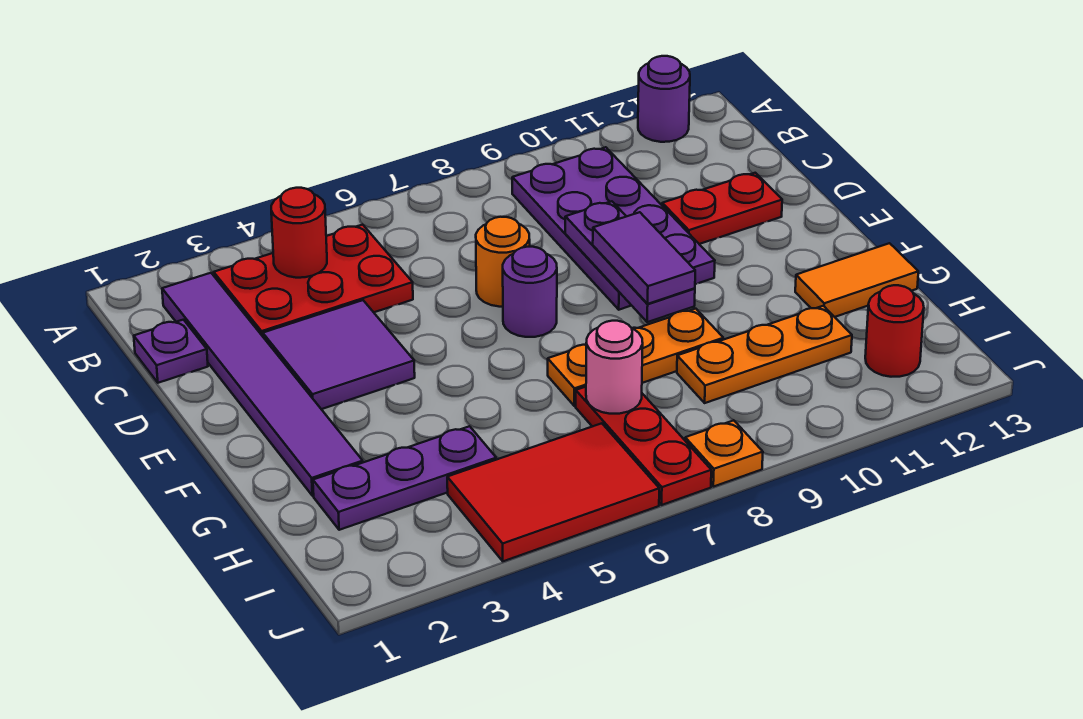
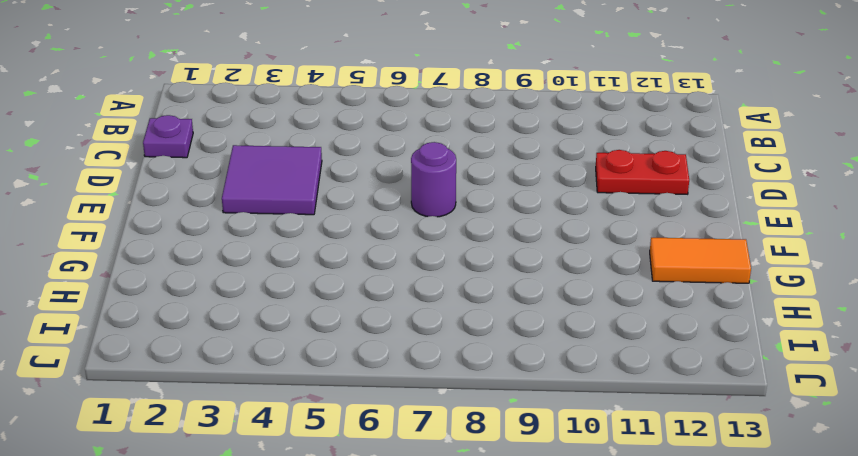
none -> purple 1x1 round brick [638,56,690,142]
none -> purple 1x6 tile [162,273,363,496]
none -> red 2x3 plate [214,225,413,336]

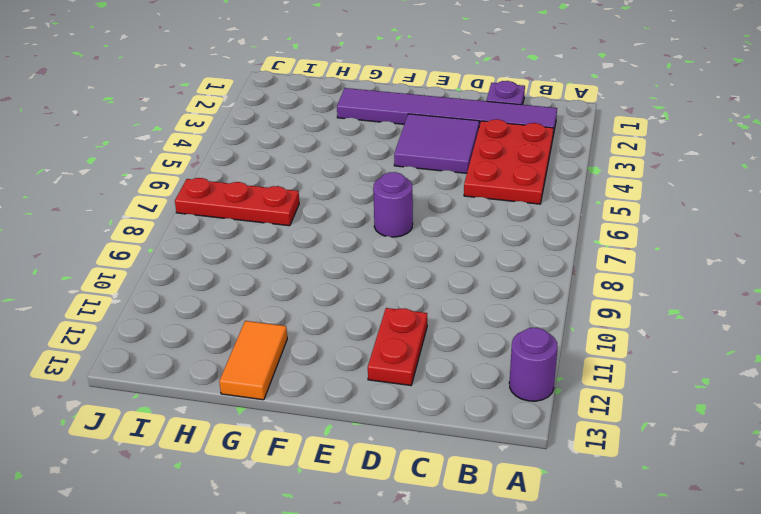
none -> purple 2x4 plate [512,147,715,310]
none -> orange 1x1 round brick [476,217,530,307]
none -> orange 1x3 plate [548,309,723,406]

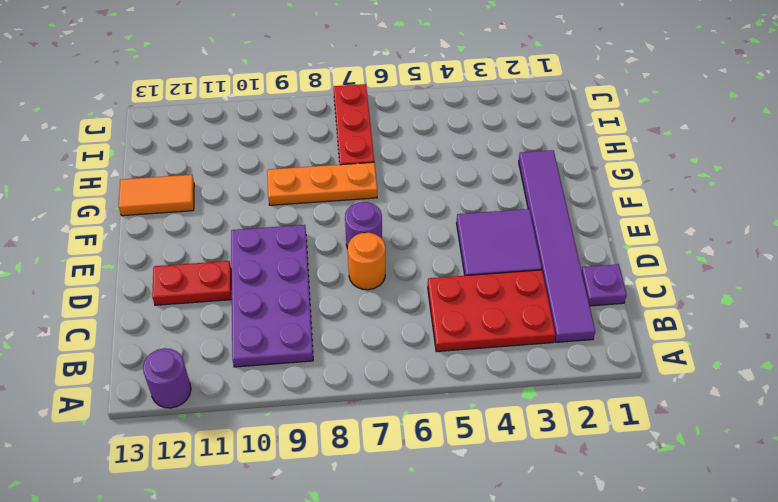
none -> purple 1x3 plate [313,426,496,530]
none -> orange 1x3 plate [677,306,852,403]
none -> red 2x3 tile [447,423,659,561]

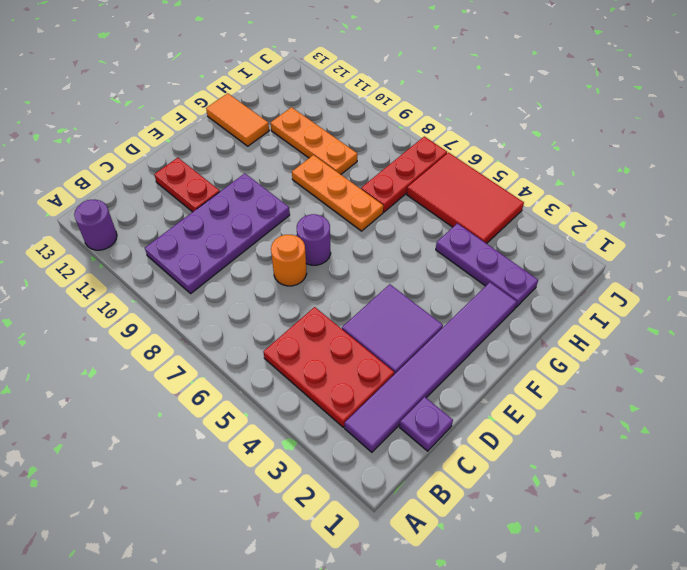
none -> red 1x1 round brick [865,285,924,377]
none -> orange 1x1 plate [685,420,763,487]
none -> red 1x1 round brick [271,188,327,278]

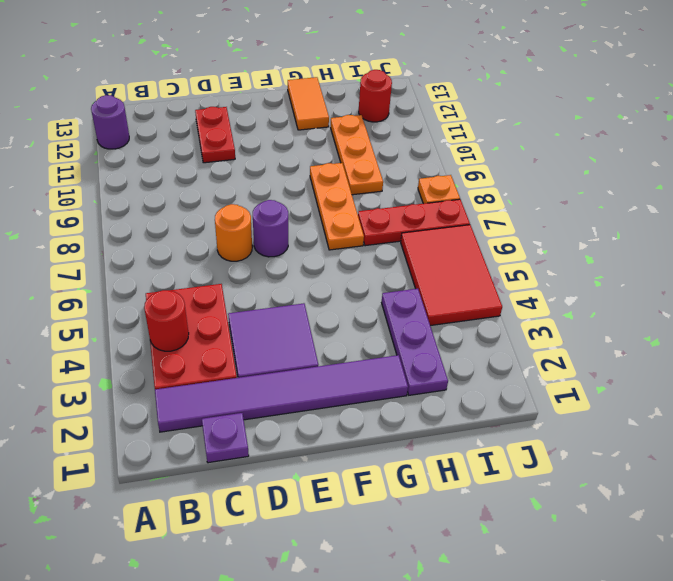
none -> purple 2x4 plate [512,147,715,310]
none -> purple 1x3 plate [565,201,695,322]
none -> pink 1x1 round brick [586,321,643,414]

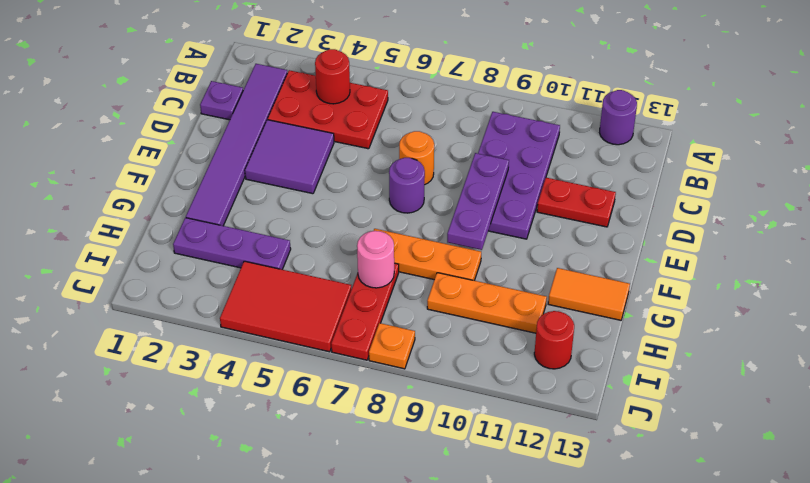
none -> purple 1x2 tile [593,212,695,304]

